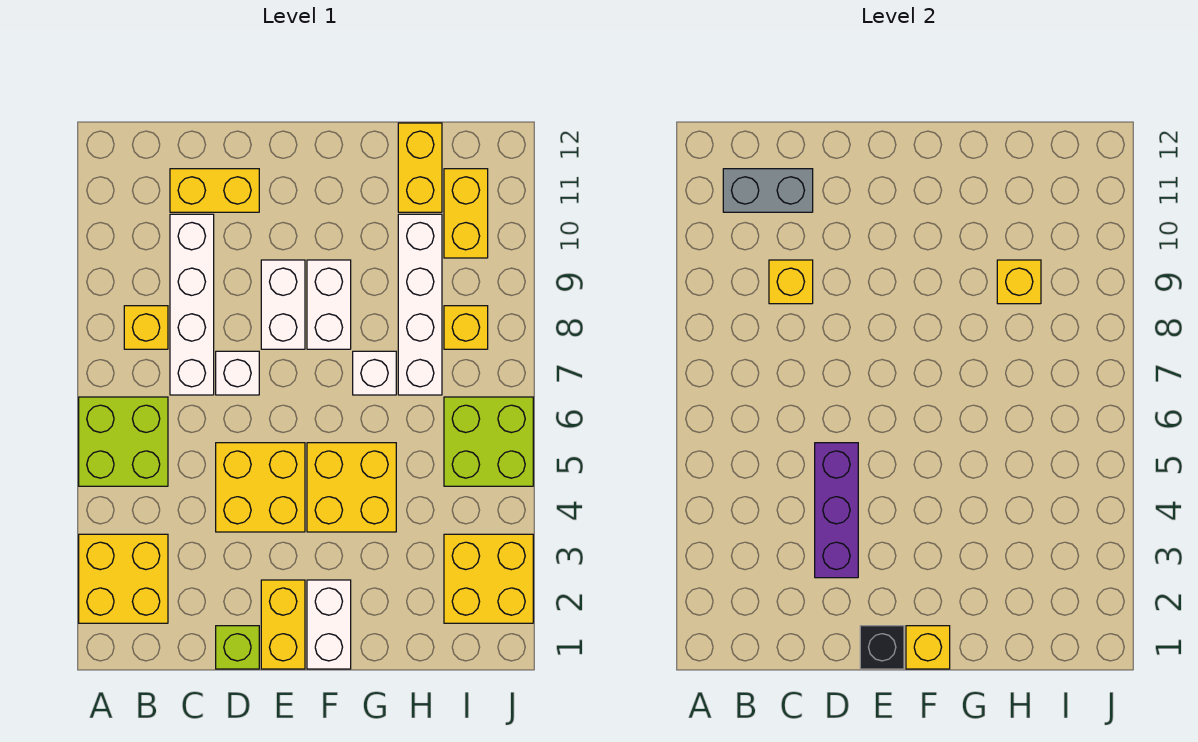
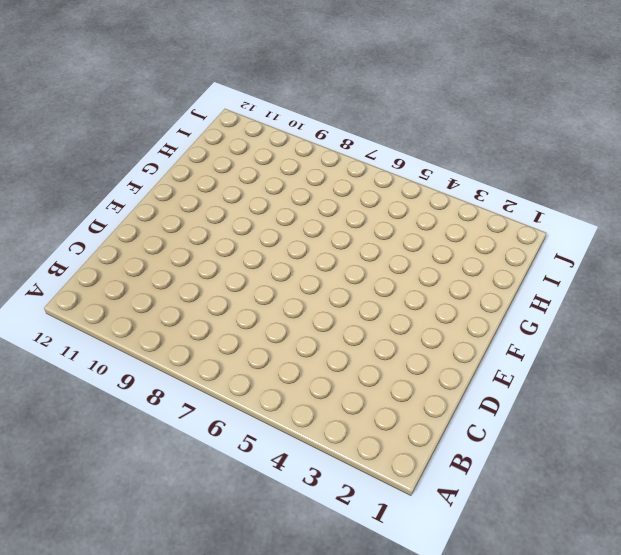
none -> yellow 2x2 brick [79,534,168,623]
none -> lime 2x2 brick [79,397,168,486]
none -> yellow 1x1 brick [124,306,168,349]

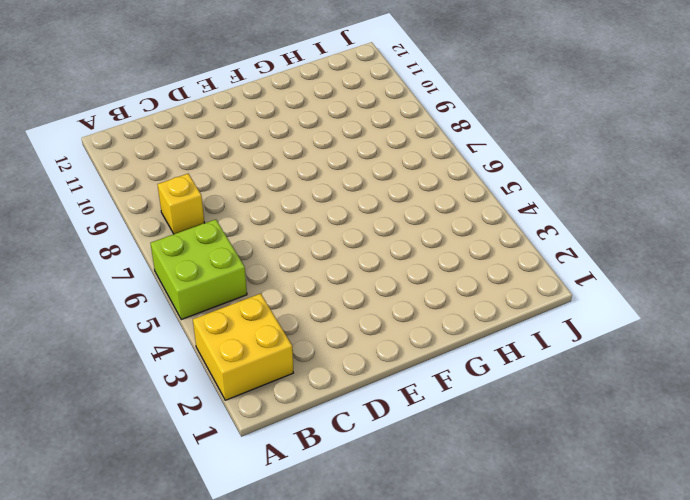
none -> white 1x4 brick [170,214,214,395]
none -> yellow 1x2 brick [170,169,259,212]
none -> lime 1x1 brick [216,626,259,669]

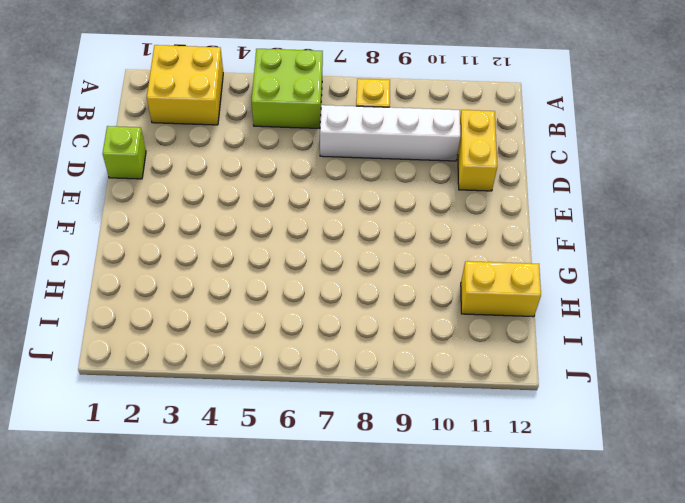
none -> yellow 2x2 brick [216,443,305,532]
none -> white 1x1 brick [216,351,259,395]
none -> yellow 1x2 brick [261,580,305,669]

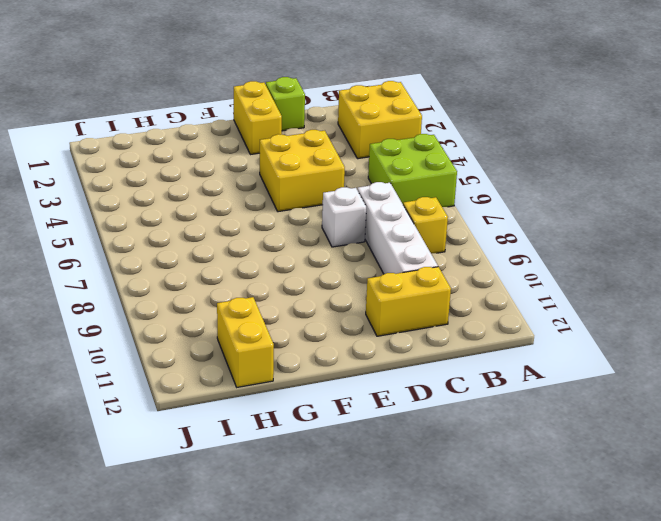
none -> white 1x2 brick [261,260,305,349]
none -> white 1x2 brick [307,580,351,669]
none -> yellow 2x2 brick [307,443,396,532]

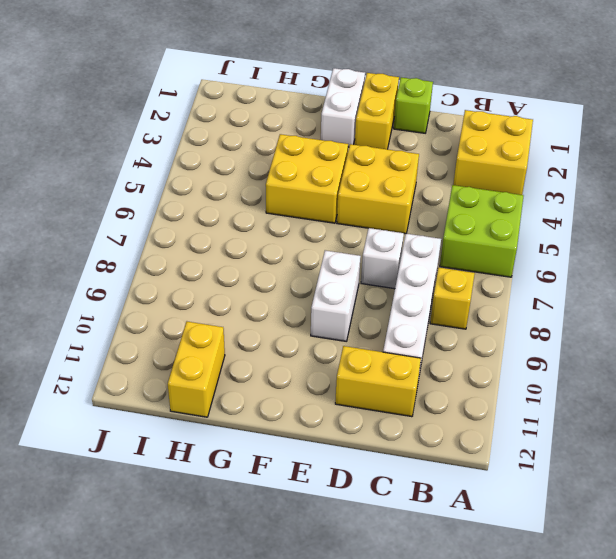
none -> white 1x2 brick [307,260,351,349]
none -> white 1x1 brick [353,351,396,395]
none -> white 1x4 brick [398,214,442,395]

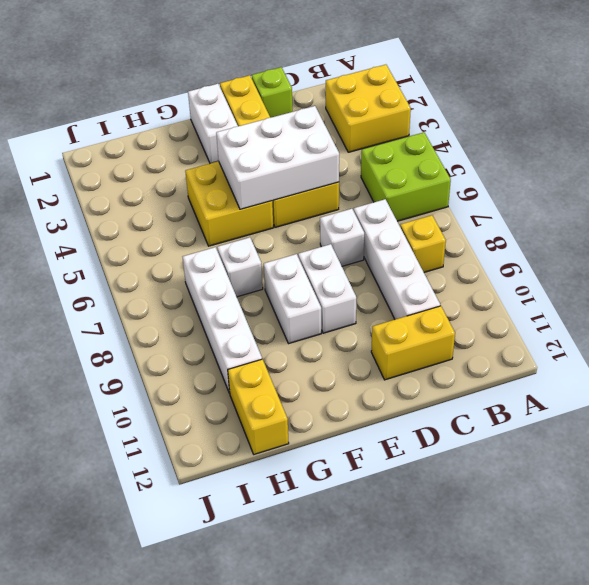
white 2x3 brick [216,106,339,209] -> purple 1x3 brick [815,443,858,578]
none -> yellow 2x2 brick [444,534,533,623]
none -> lime 2x2 brick [444,397,533,486]
none -> yellow 1x1 brick [444,306,488,349]

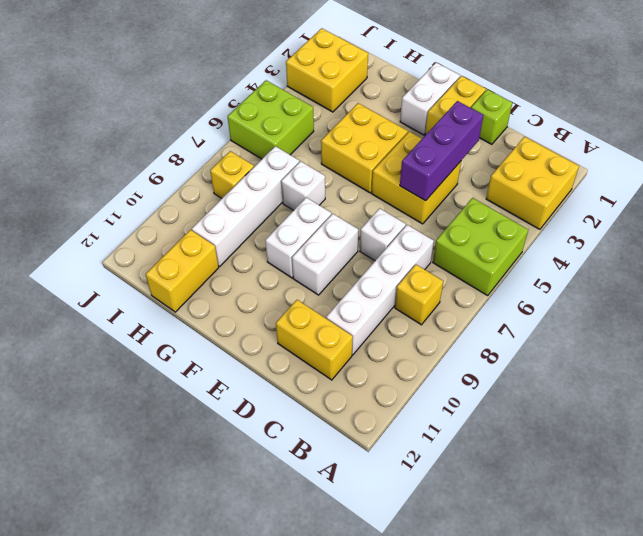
none -> yellow 1x2 brick [444,169,488,258]
none -> grey 1x2 brick [723,169,813,212]
none -> yellow 1x1 brick [769,260,813,304]

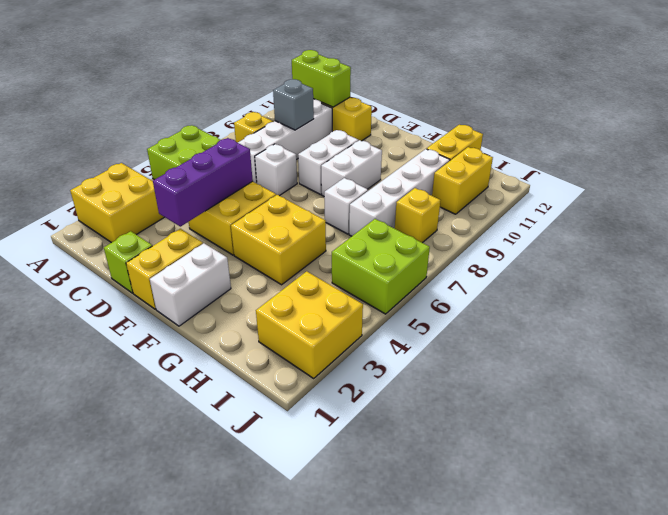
lime 1x2 brick [292,50,351,107] -> grey 1x2 brick [723,169,813,212]
grey 1x1 brick [273,79,314,130] -> yellow 1x1 brick [769,260,813,304]
none -> black 1x1 brick [860,626,904,669]
none -> yellow 1x1 brick [906,626,950,669]
none -> yellow 1x1 brick [997,260,1041,304]

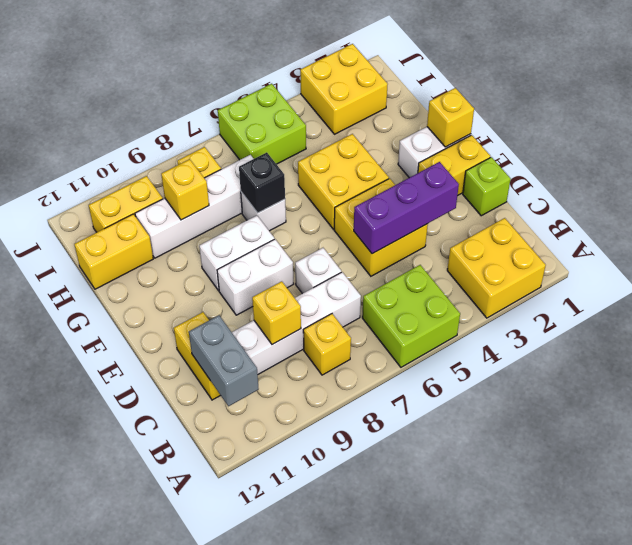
black 1x1 brick [239,152,285,213] -> black 1x1 brick moved to [860,626,904,669]

